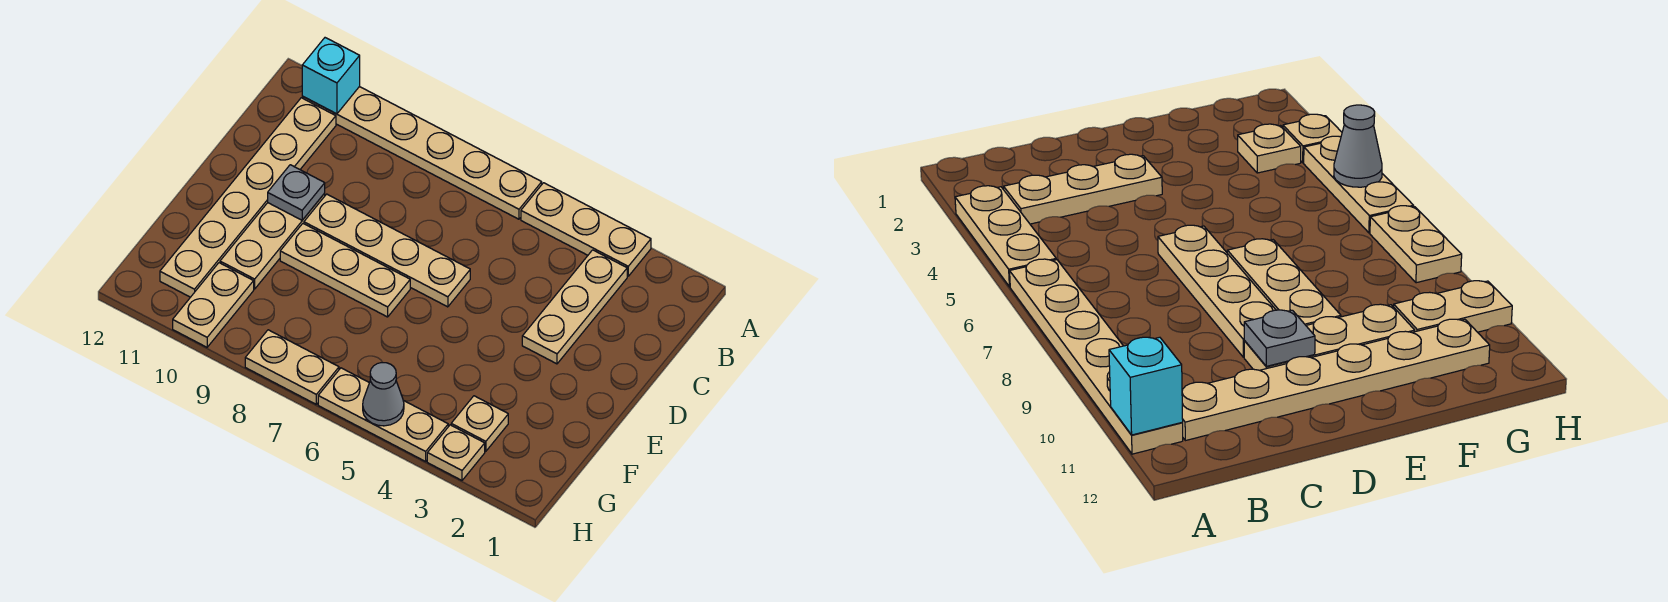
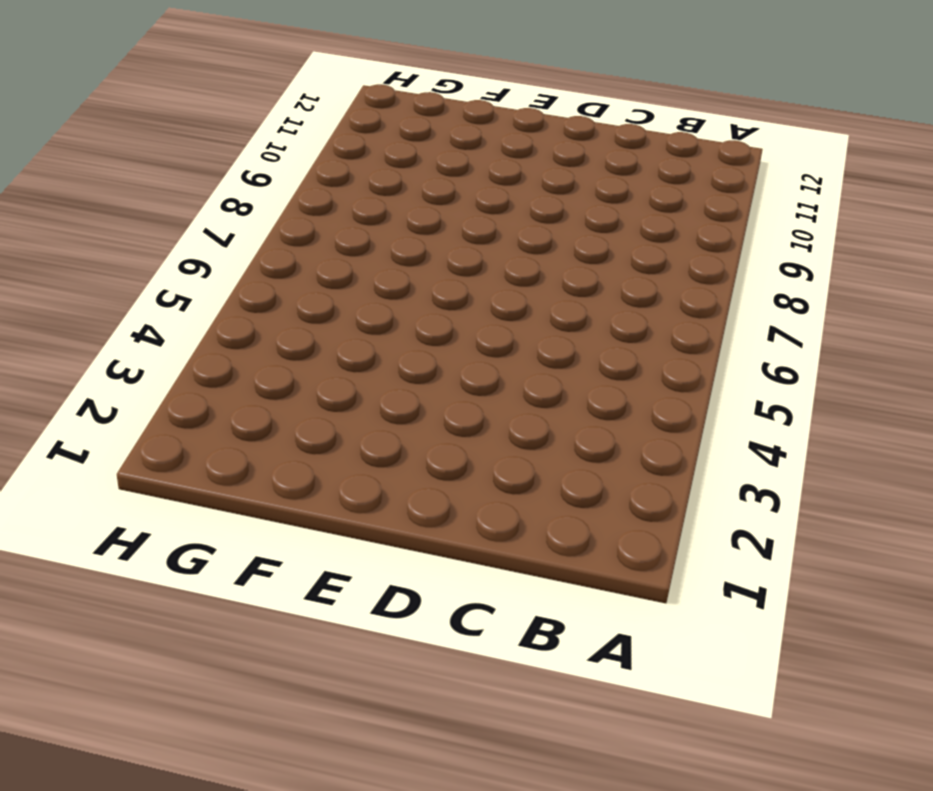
none -> tan 1x3 plate [521,183,651,276]
none -> tan 1x6 plate [302,87,542,219]
none -> tan 1x3 plate [522,250,627,364]

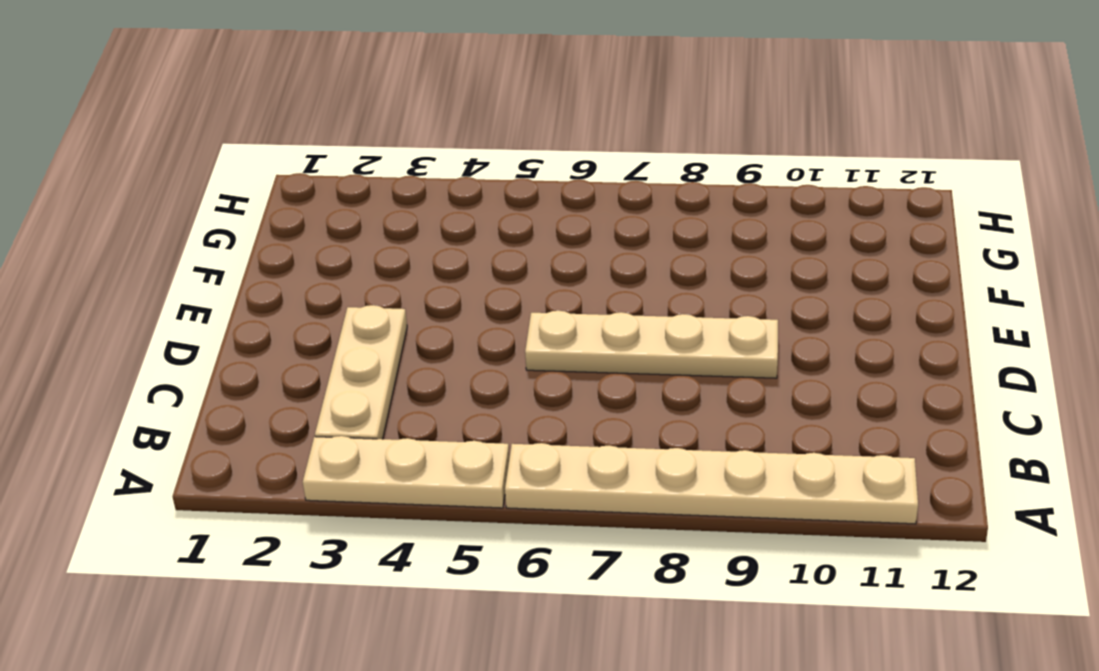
none -> tan 1x6 plate [160,98,336,297]
none -> tan 1x3 plate [220,194,325,289]
none -> tan 1x3 plate [280,224,410,317]

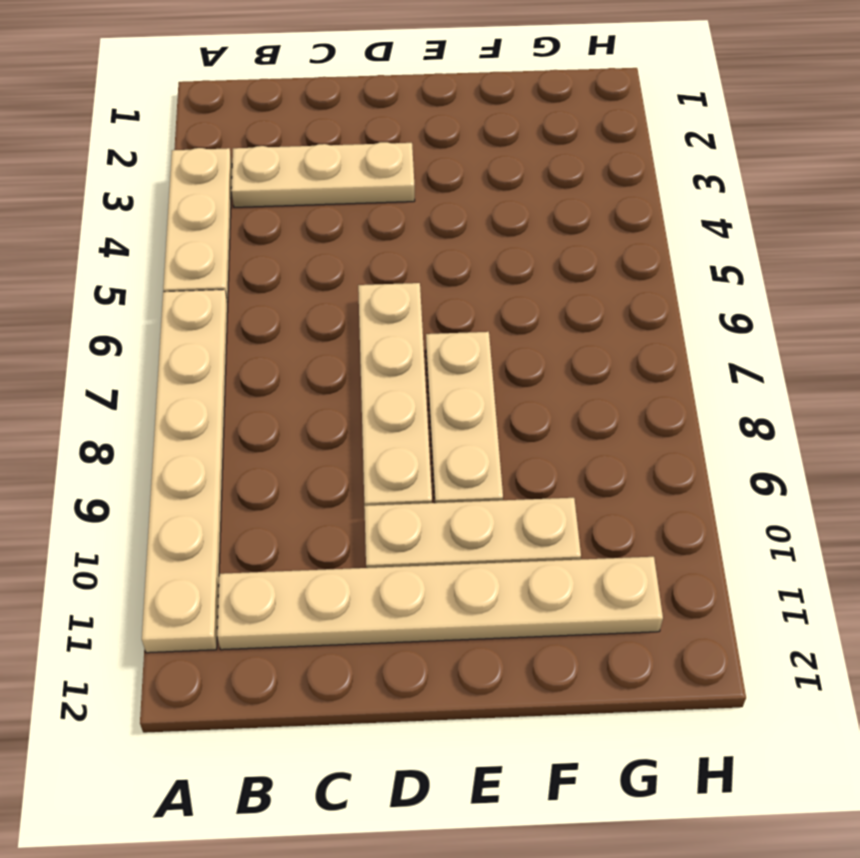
none -> tan 1x1 plate [451,396,508,451]
none -> tan 1x2 plate [173,263,254,347]
none -> tan 1x1 plate [427,425,485,480]

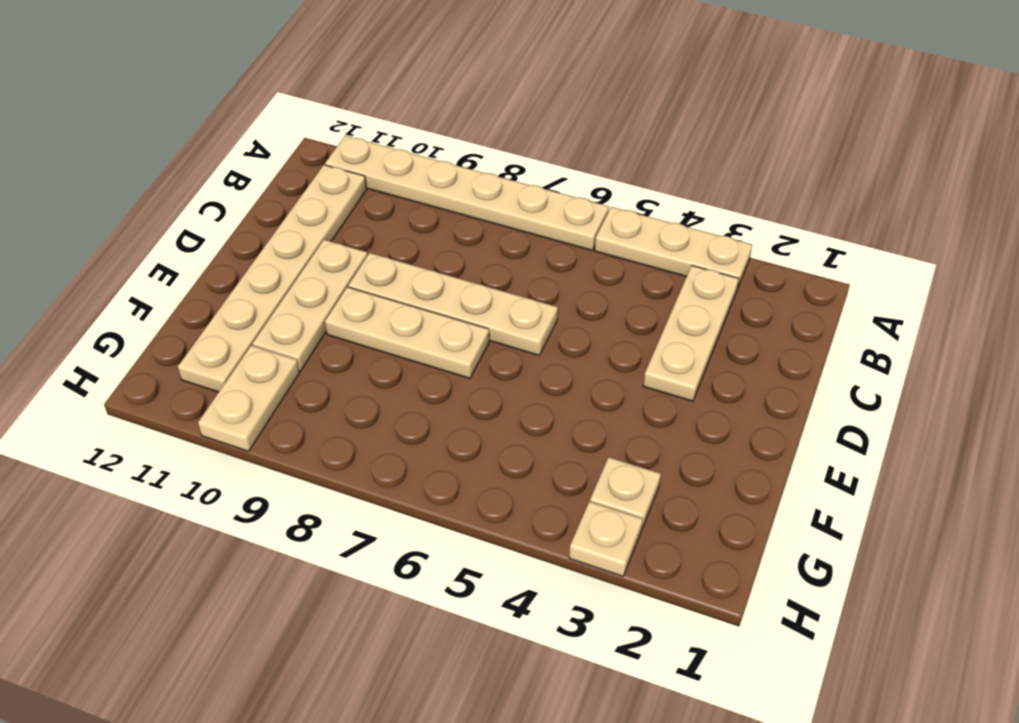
none -> tan 1x3 plate [318,368,448,461]
none -> tan 1x2 plate [245,330,339,404]
none -> cyan 1x1 brick [302,38,360,114]

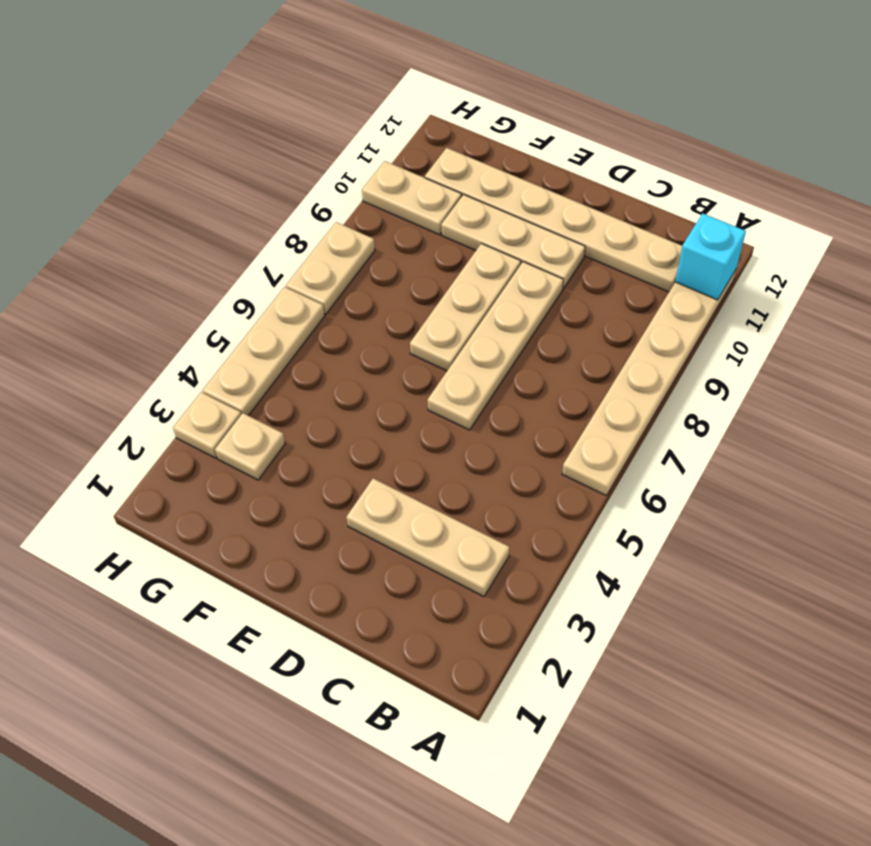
none -> tan 1x3 plate [521,183,651,276]
none -> grey 1x1 plate [268,165,325,220]
none -> grey 1x1 cone [363,363,404,426]

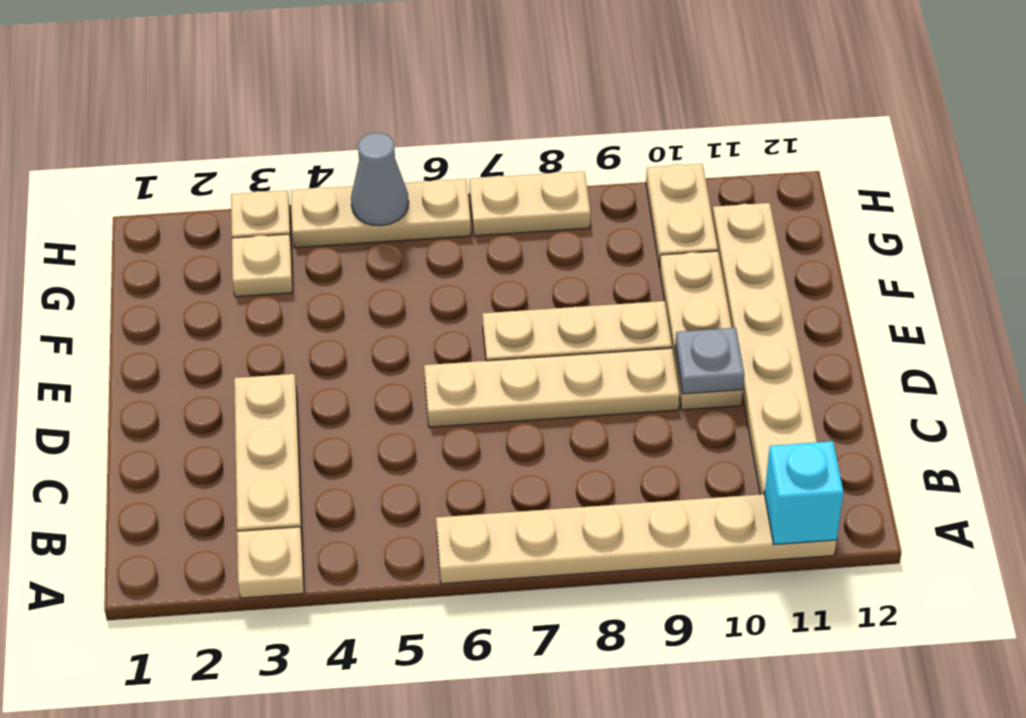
tan 1x1 plate [237,527,304,598] -> tan 1x3 plate [521,183,651,276]

